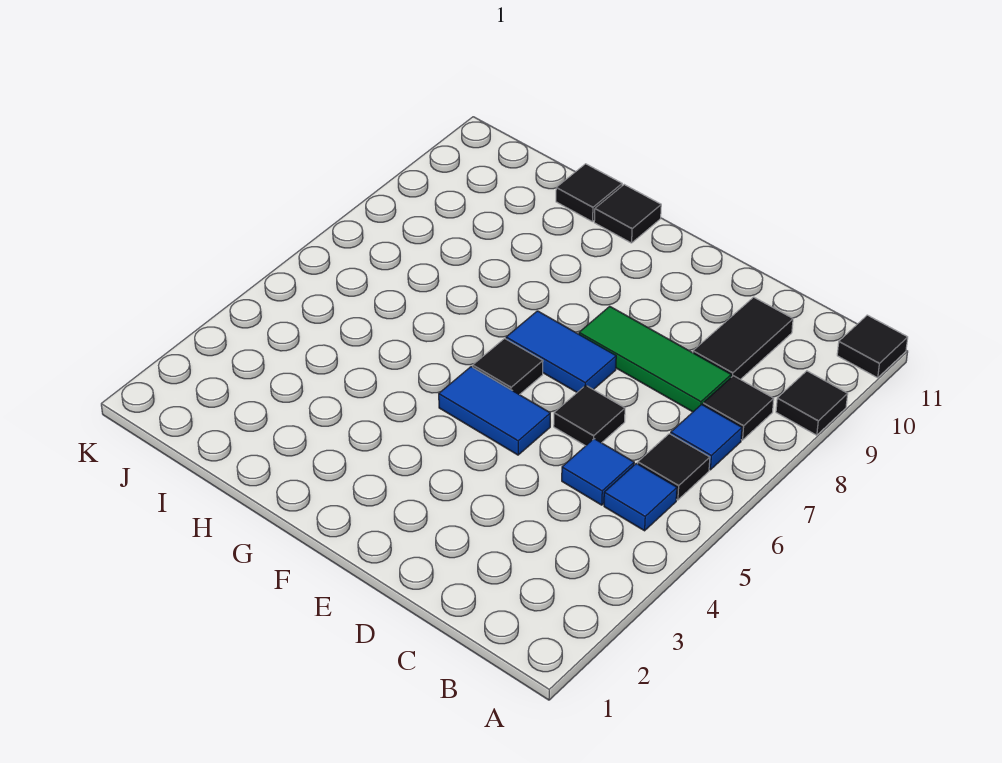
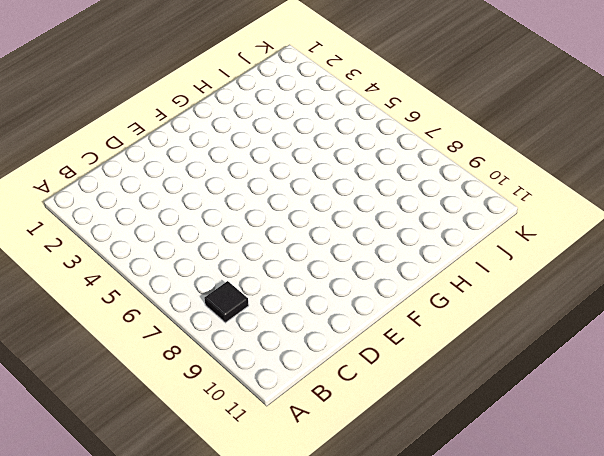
none -> black 1x1 tile [776,371,848,435]
none -> black 1x1 tile [837,315,908,378]
none -> blue 1x1 tile [604,463,677,531]

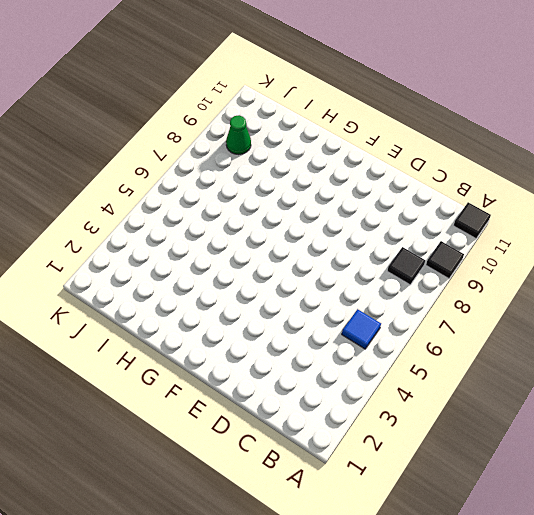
green 1x1 cone [226,115,251,155] -> none
none -> black 1x1 tile [638,434,710,500]
none -> blue 1x1 tile [671,404,742,470]
none -> blue 1x1 tile [562,439,634,505]

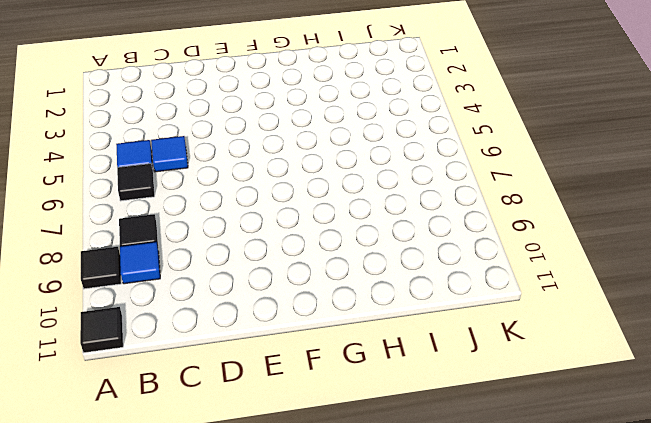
blue 1x1 tile [120,242,160,284] -> blue 1x1 tile moved to [671,404,742,470]
none -> green 1x3 tile [579,306,731,412]
none -> black 1x2 tile [693,297,793,380]
none -> black 1x1 tile [554,385,625,446]

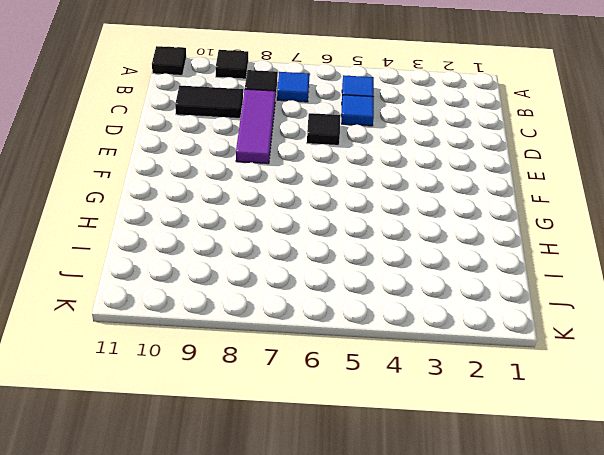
purple 1x3 tile [236,89,276,164] -> green 1x3 tile [579,306,731,412]
none -> black 1x1 tile [638,434,710,500]
none -> blue 1x2 tile [439,367,550,455]
none -> blue 1x2 tile [506,311,616,392]

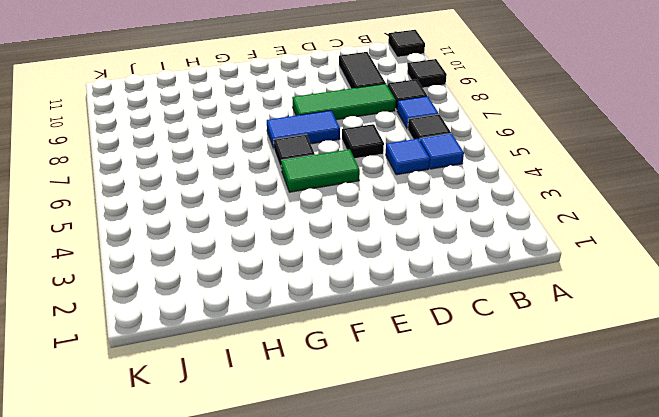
green 1x2 tile [281,149,360,192] -> blue 1x2 tile [439,367,550,455]
none -> black 1x1 tile [594,185,661,243]
none -> black 1x1 tile [556,164,622,222]

